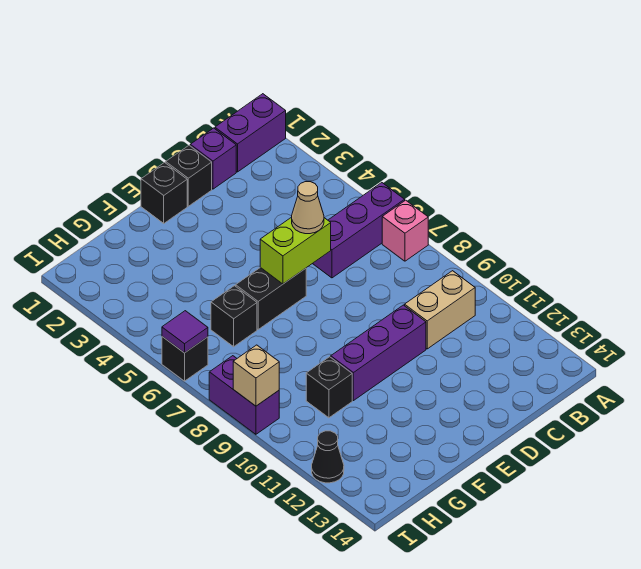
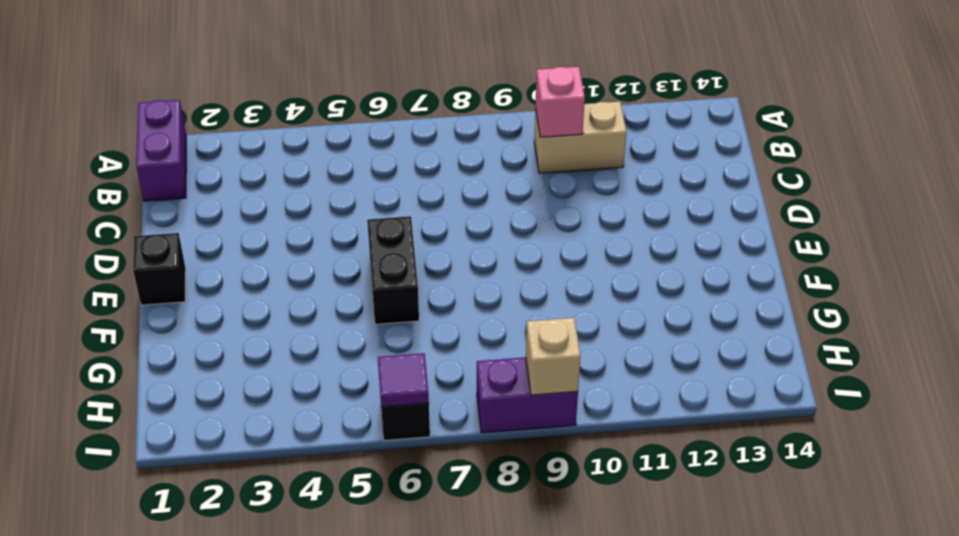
tan 1x2 brick [534,102,627,173] -> tan 1x2 brick turned to [405,271,475,349]
pink 1x1 brick [536,67,585,137] -> pink 1x1 brick moved to [382,200,428,261]
none -> purple 1x3 brick [313,183,405,278]
none -> purple 1x1 brick [190,128,236,189]
none -> black 1x1 brick [166,145,212,206]

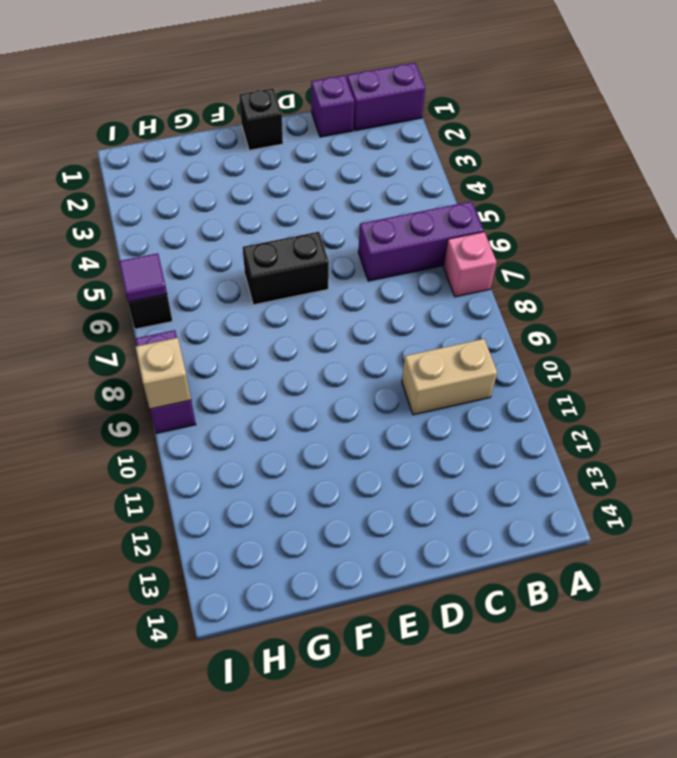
none -> black 1x1 brick [166,145,212,206]
none -> purple 1x3 brick [331,305,426,401]
none -> black 1x1 brick [211,286,257,347]

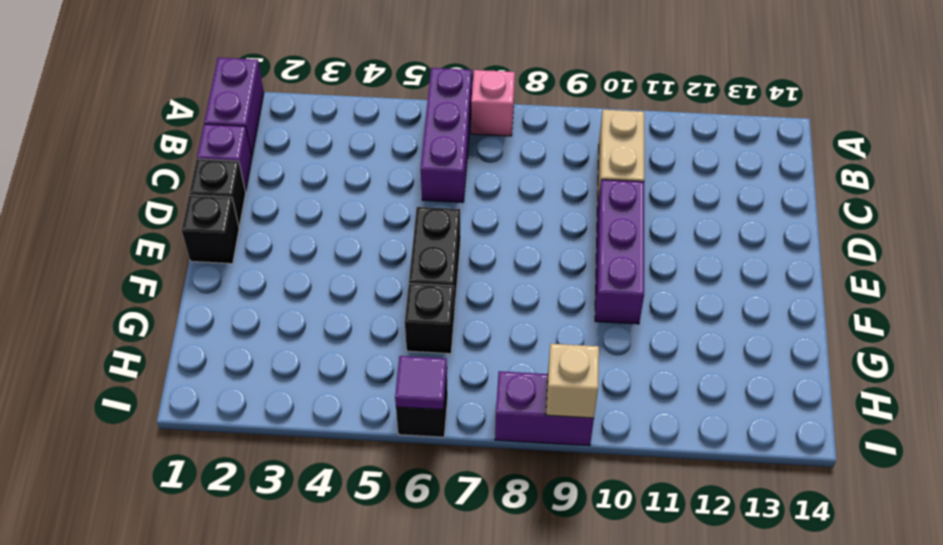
none -> black 1x1 brick [306,357,352,418]
none -> black 1x1 cone [312,431,344,483]
none -> lime 1x2 brick [260,217,331,284]

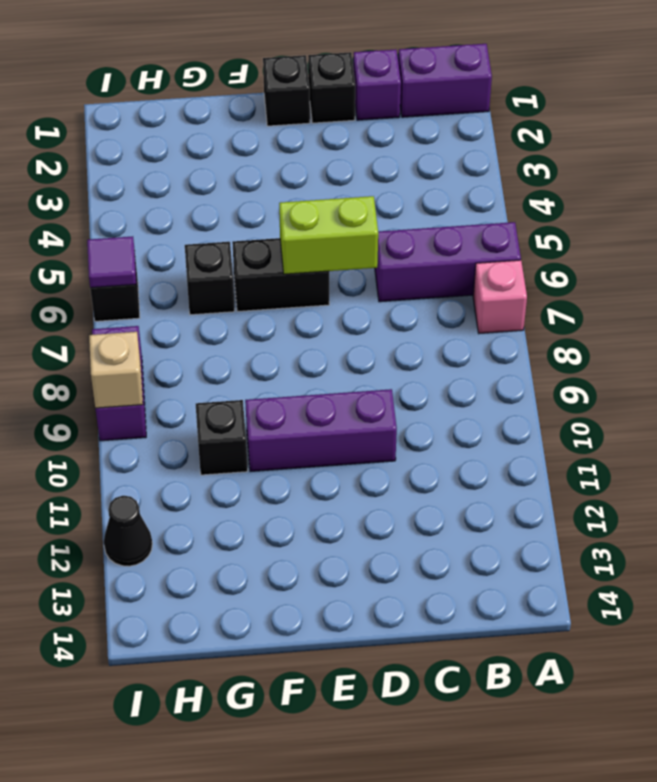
none -> tan 1x2 brick [405,271,475,349]
none -> tan 1x1 cone [292,182,324,234]

